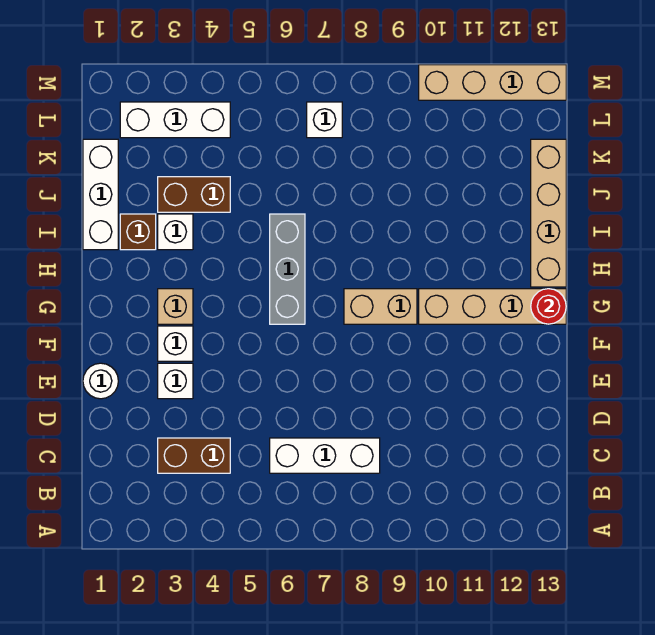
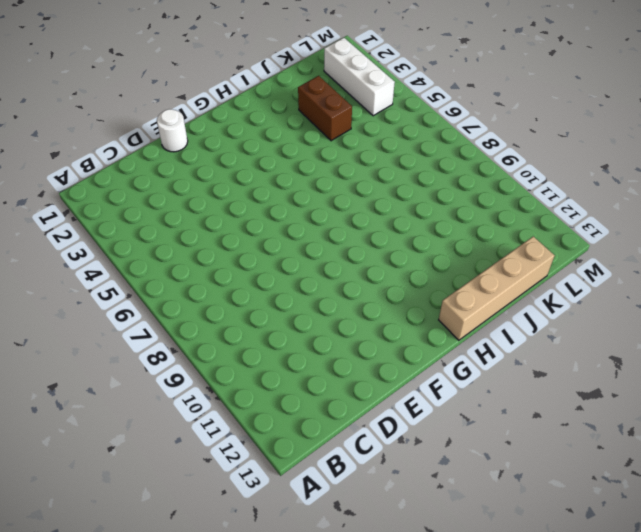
none -> brown 1x2 brick [158,438,230,473]
none -> white 1x3 brick [270,438,380,473]
none -> white 1x1 brick [158,363,193,399]

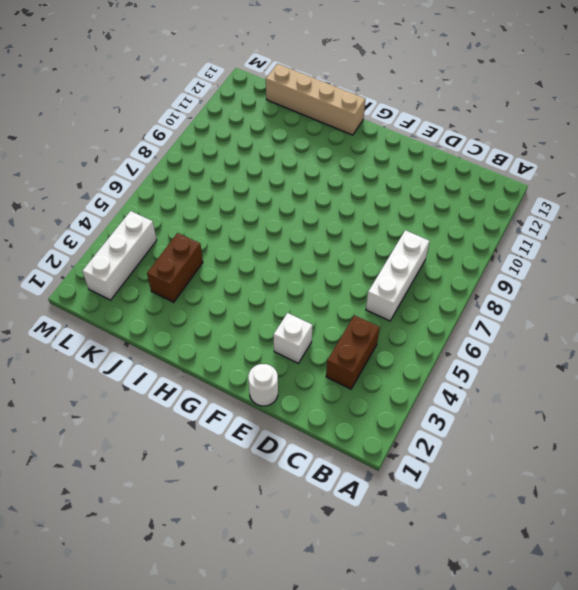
none -> white 1x1 brick [158,326,193,361]
none -> tan 1x1 brick [158,289,193,324]
none -> grey 1x3 brick [270,214,305,324]

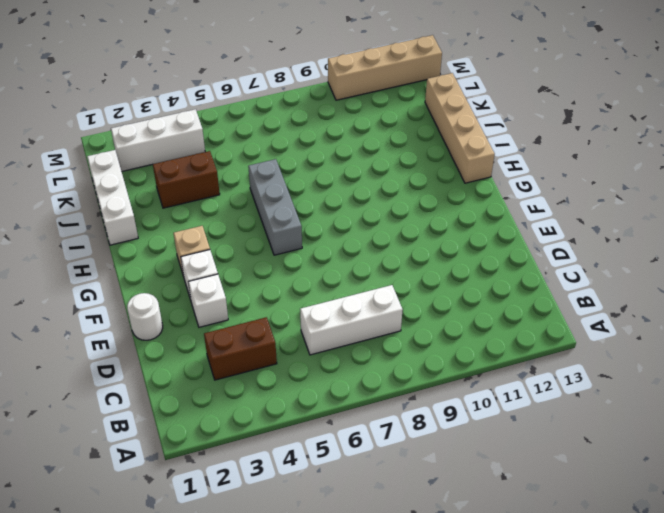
none -> tan 1x2 brick [344,289,417,324]
none -> tan 1x4 brick [419,289,566,324]
none -> brown 1x1 brick [120,214,156,250]

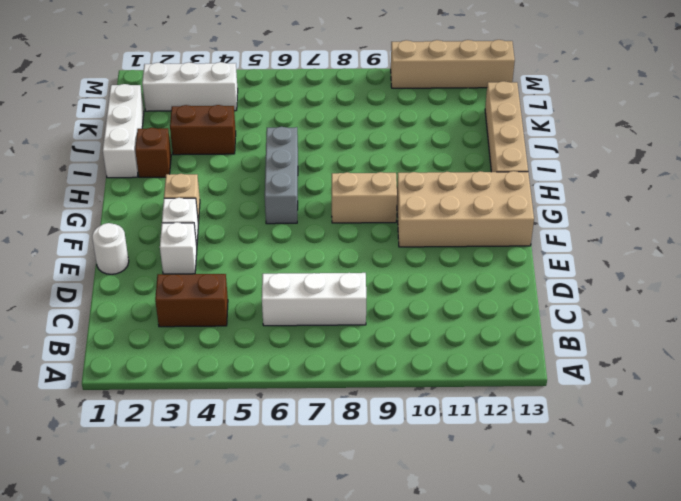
tan 2x4 brick [397,171,534,247] -> tan 1x4 brick [419,289,566,324]
none -> white 1x1 brick [158,214,193,250]
none -> white 1x1 brick [307,102,342,138]
none -> red 1x1 round brick [531,289,566,324]

